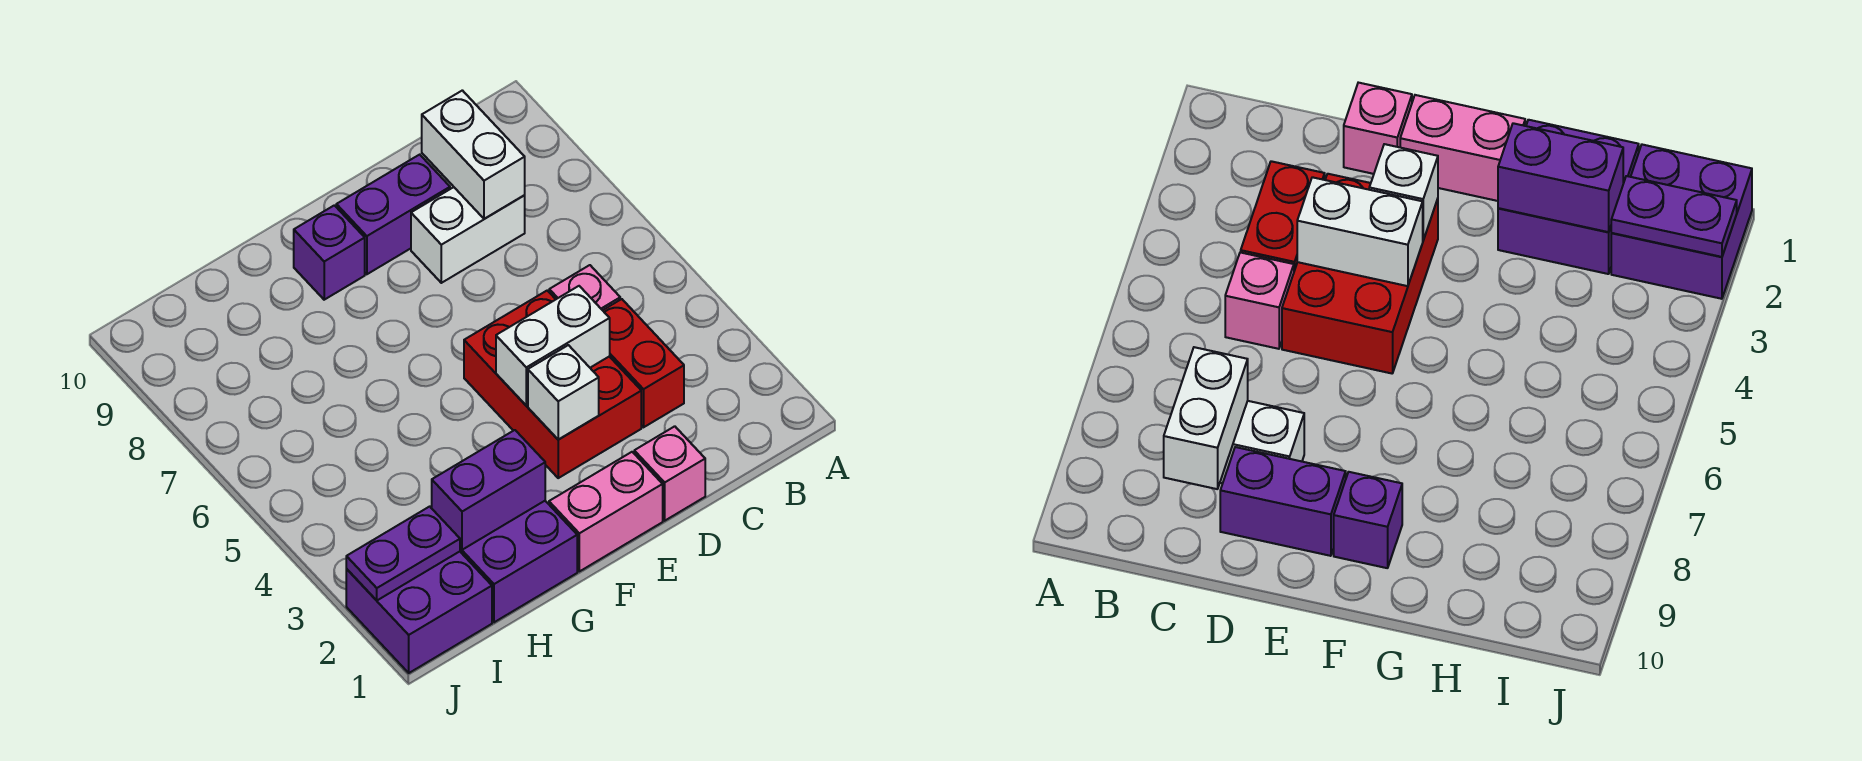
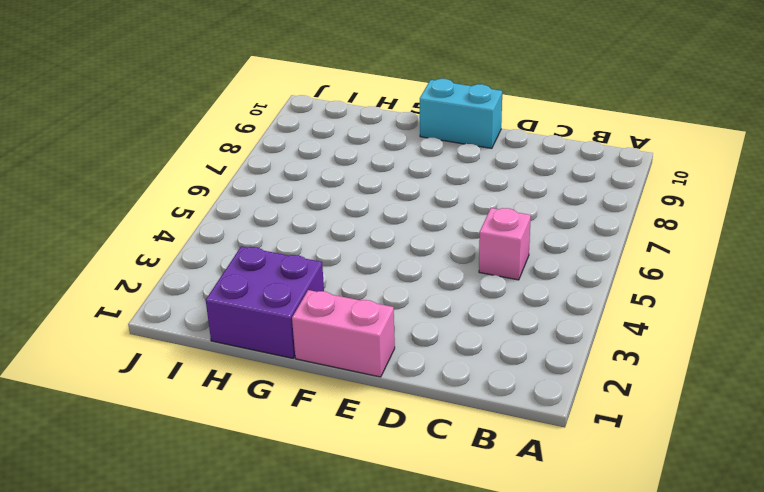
cyan 1x2 brick [420,79,502,148] -> none
none -> red 1x2 brick [603,299,684,427]
none -> white 1x2 brick [411,187,525,283]
none -> pink 1x1 brick [634,426,705,521]

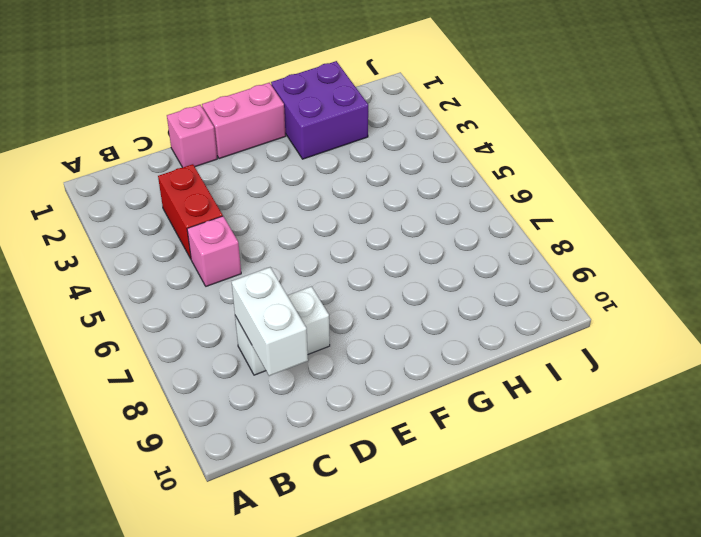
none -> red 2x3 brick [464,290,641,478]
none -> purple 1x2 brick [336,155,450,274]
none -> purple 1x1 brick [294,205,365,300]

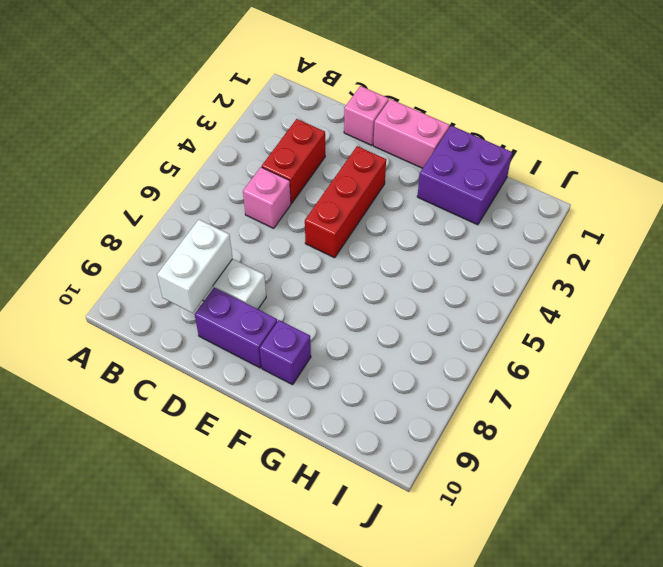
red 1x3 brick [305,146,386,258] -> red 2x3 brick [464,290,641,478]
none -> purple 2x2 brick [346,552,492,673]
none -> white 1x2 brick [496,286,610,405]
none -> white 1x1 brick [528,345,599,440]

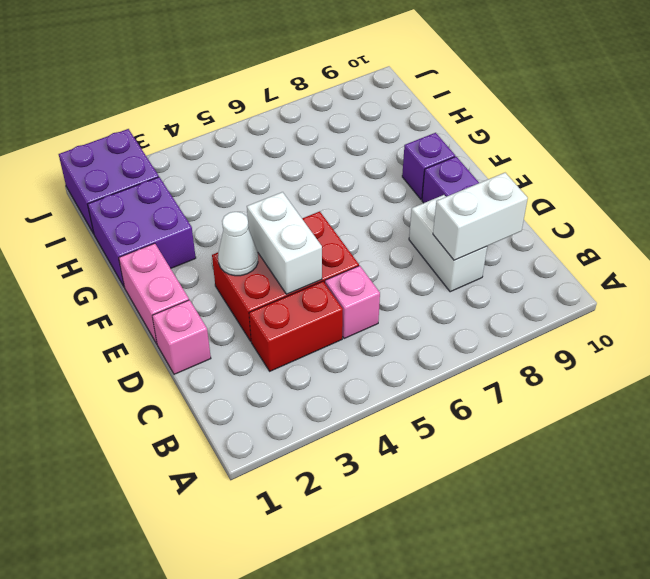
white 1x1 cone [218,212,258,276] -> white 1x1 brick [528,345,599,440]
none -> purple 1x2 brick [432,430,545,550]
none -> purple 1x2 plate [346,506,460,600]

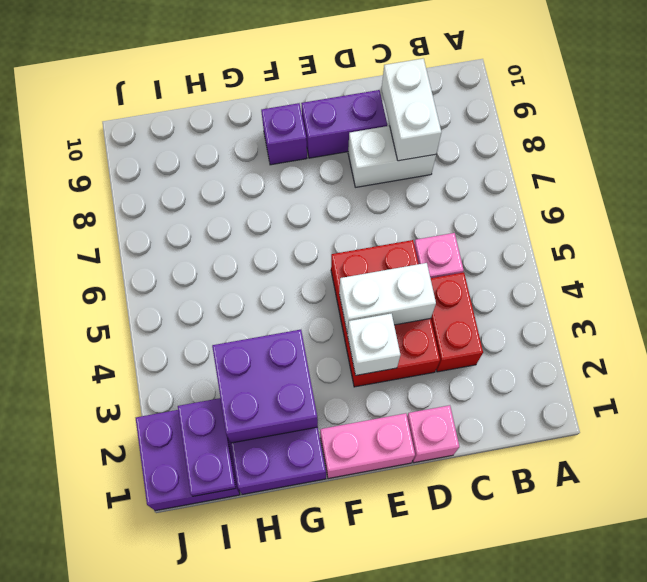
purple 2x2 brick [212,330,318,443] -> purple 1x2 brick [432,430,545,550]
purple 1x2 plate [178,398,236,496] -> purple 1x2 plate turned to [346,506,460,600]

